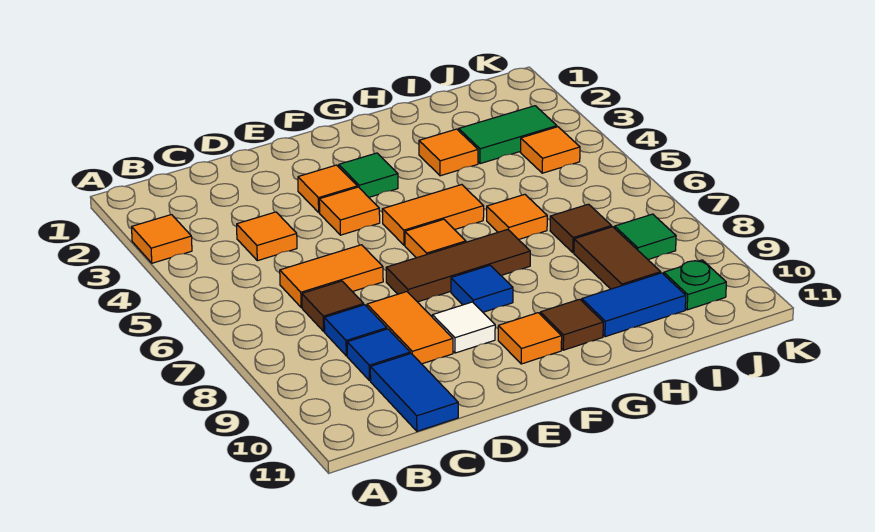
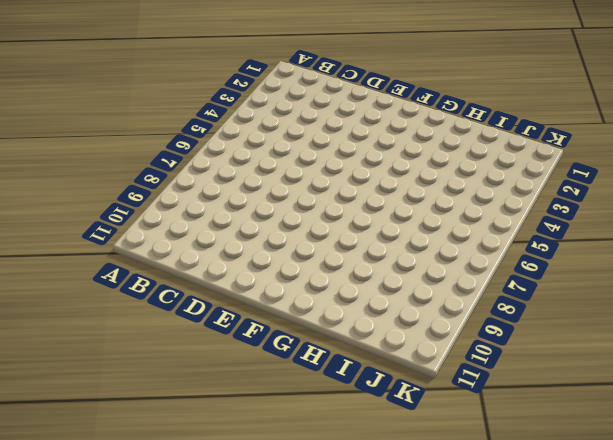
none -> orange 1x1 tile [132,215,192,263]
none -> orange 1x1 tile [237,212,297,261]
none -> orange 1x2 tile [280,245,383,308]

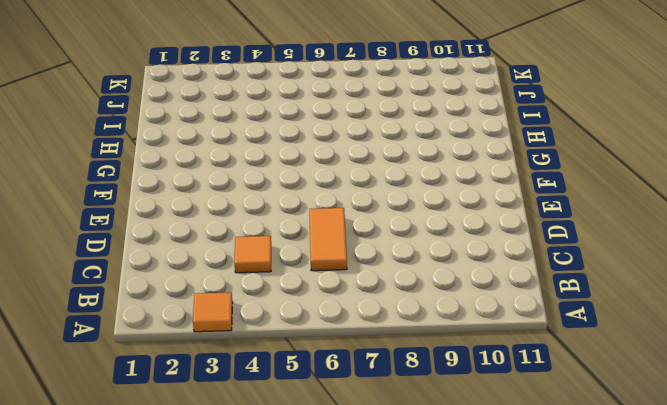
none -> brown 1x1 tile [302,281,364,331]
none -> blue 1x1 tile [324,305,387,356]
none -> blue 1x1 tile [347,329,410,381]

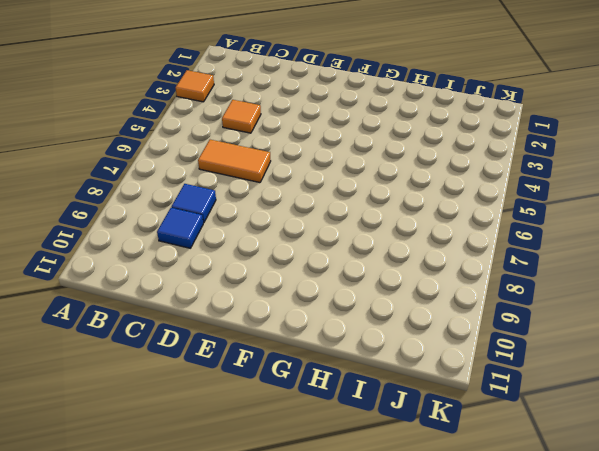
none -> brown 1x1 tile [302,281,364,331]
none -> blue 1x2 tile [370,353,458,431]
none -> orange 1x2 tile [367,292,453,364]

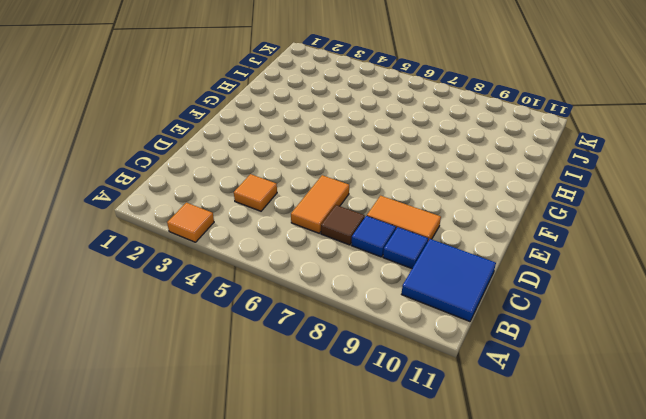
blue 2x2 tile [402,239,496,321] -> blue 1x2 tile [370,353,458,431]
none -> orange 1x1 tile [298,165,357,213]
none -> orange 1x1 tile [319,187,380,235]
none -> brown 1x3 tile [386,229,530,302]

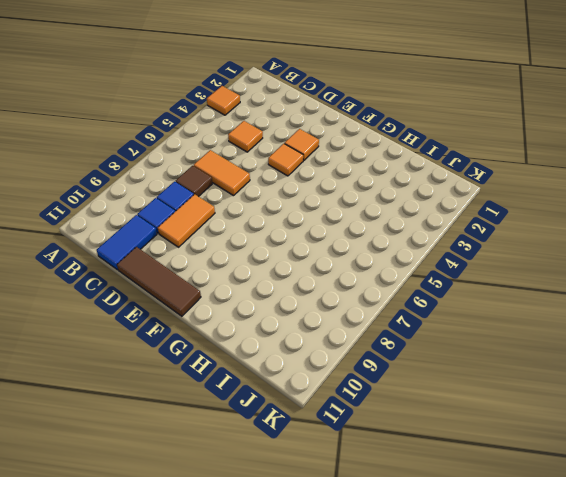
brown 1x3 tile [117,247,201,316] -> brown 1x3 tile moved to [386,229,530,302]
none -> white 1x1 tile [432,302,495,353]
none -> green 1x1 tile [339,153,398,197]
none -> orange 1x2 tile [382,185,484,245]

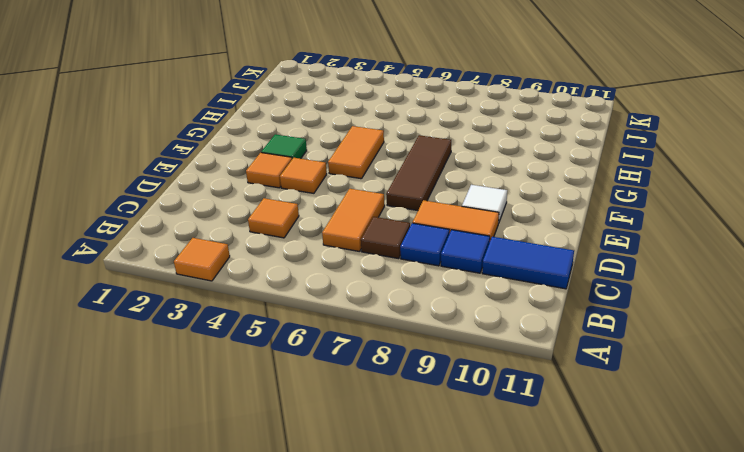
none -> orange 1x1 tile [405,219,466,258]
none -> blue 1x1 tile [451,265,513,312]
none -> orange 1x1 tile [498,313,562,364]

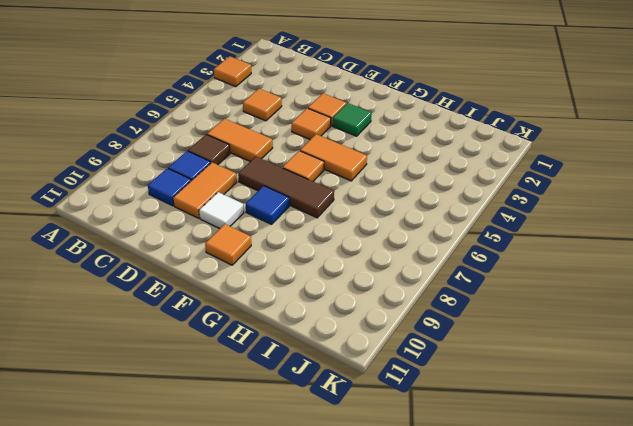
none -> blue 1x2 tile [370,353,458,431]
none -> brown 1x1 tile [540,299,603,350]
none -> orange 1x1 tile [419,129,478,176]

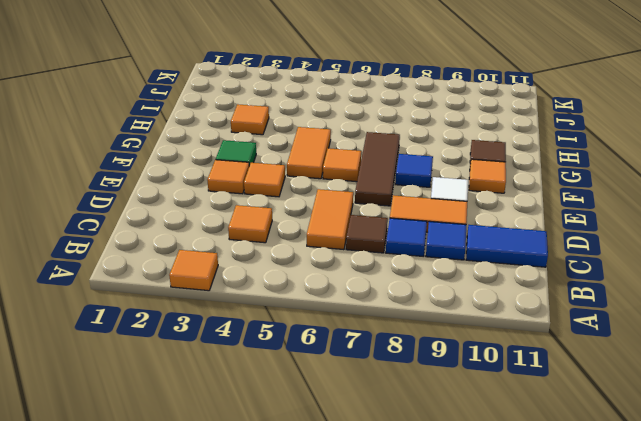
none -> orange 1x1 tile [487,194,547,240]
none -> blue 1x2 tile [582,273,686,337]
none -> green 1x2 tile [459,106,557,164]

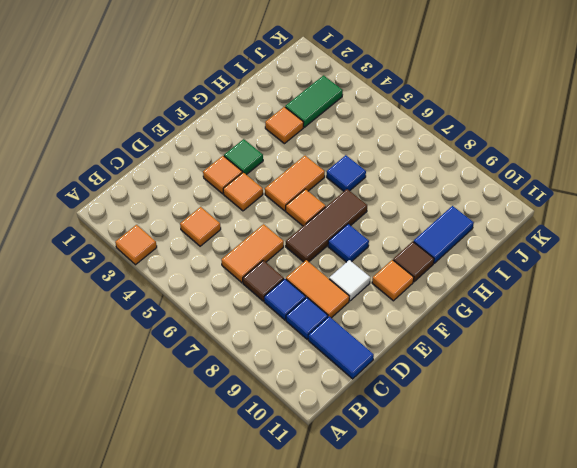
blue 1x1 tile [327,155,366,191] -> orange 1x1 tile [487,194,547,240]
none -> brown 1x1 tile [550,204,612,253]
none -> brown 1x2 tile [574,227,661,289]
none -> orange 1x1 tile [520,127,580,173]

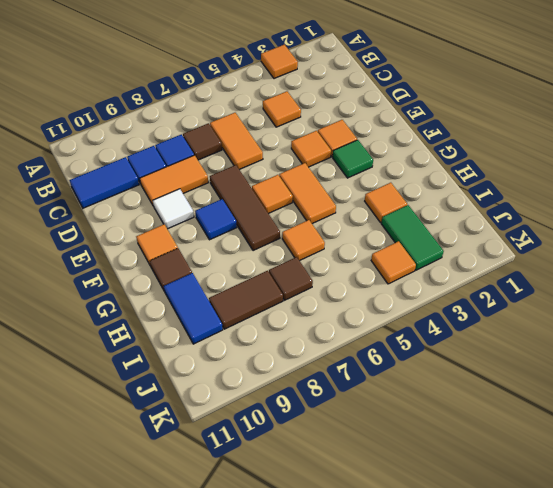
none -> green 1x1 tile [615,214,676,259]
none -> green 1x1 plate [664,260,726,310]

